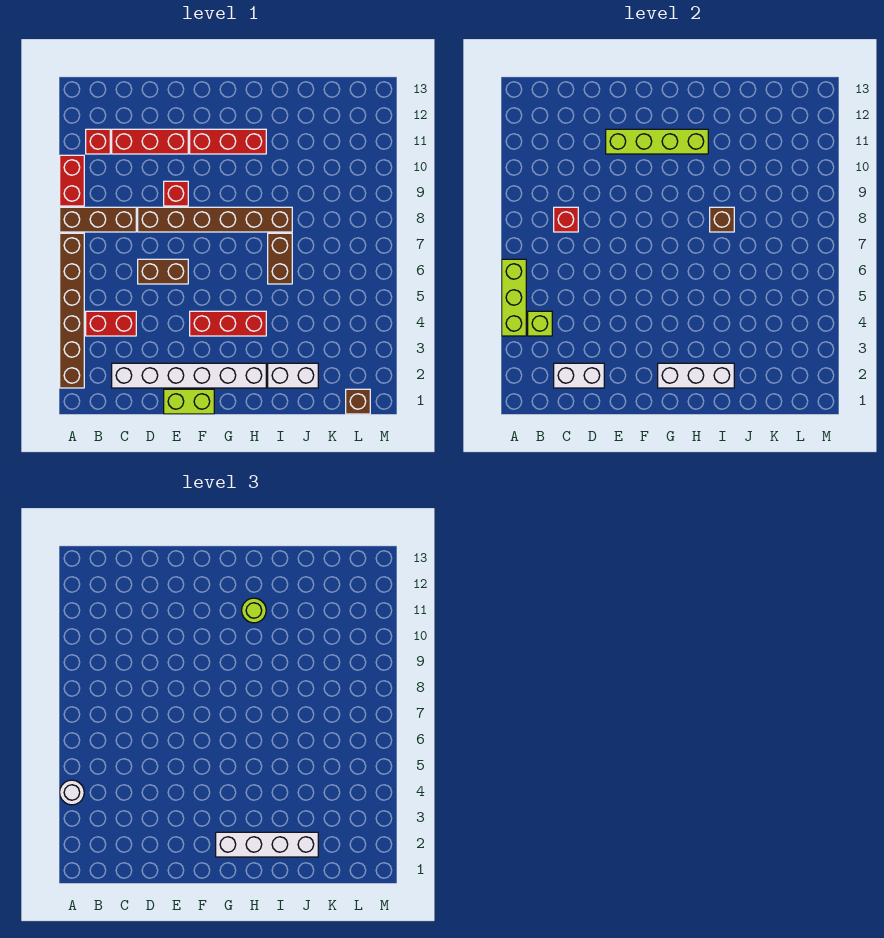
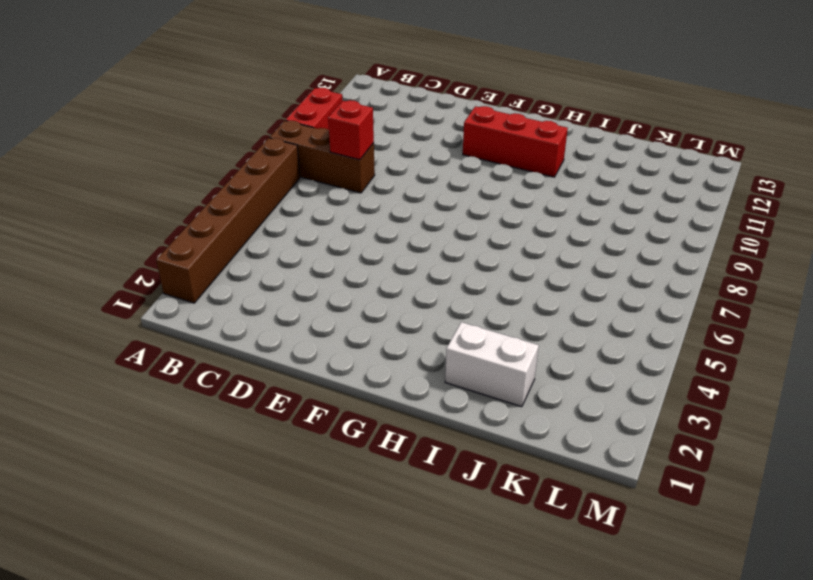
none -> red 1x2 brick [86,311,136,336]
none -> red 1x1 brick [86,129,110,154]
none -> white 1x6 brick [112,363,266,388]

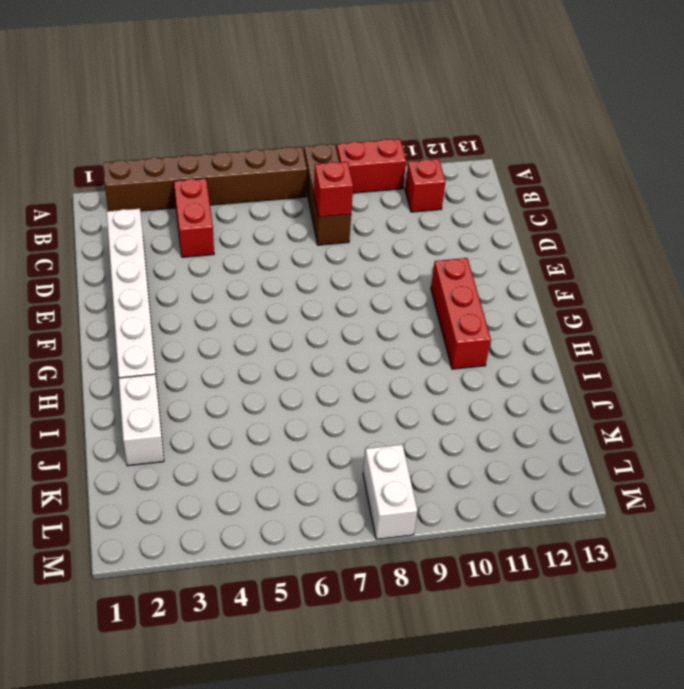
white 1x2 brick [363,445,417,539] -> white 1x2 brick moved to [554,363,604,388]
none -> red 1x3 brick [112,129,188,154]
none -> brown 1x2 brick [138,259,188,284]
none -> brown 1x6 brick [138,207,292,232]

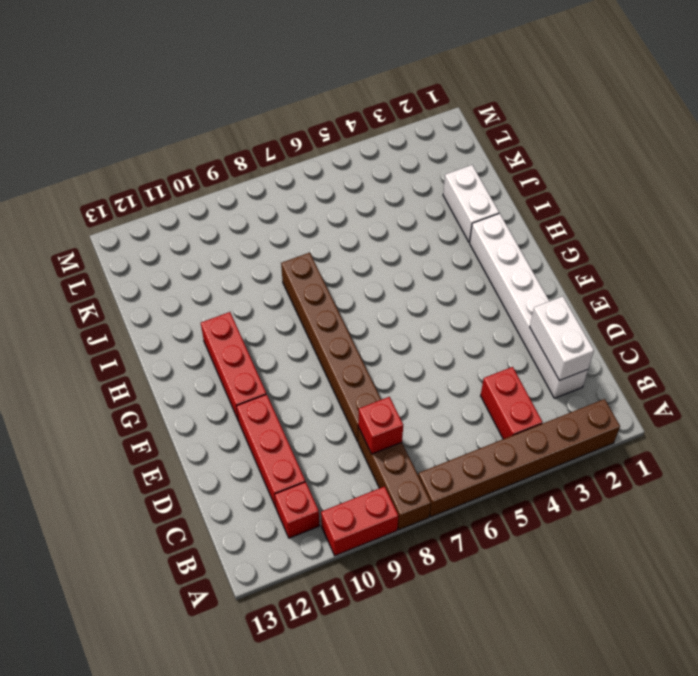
none -> brown 1x2 brick [138,259,188,284]
none -> lime 1x2 brick [164,389,214,414]
none -> red 1x1 brick [164,181,188,206]

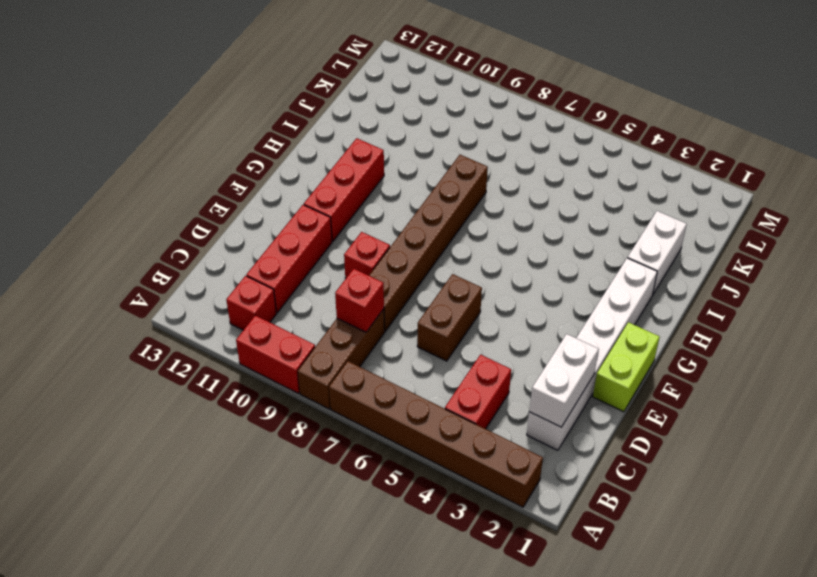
none -> red 1x3 brick [190,311,266,336]
none -> brown 1x2 brick [268,233,292,284]
none -> brown 1x1 brick [346,389,370,414]

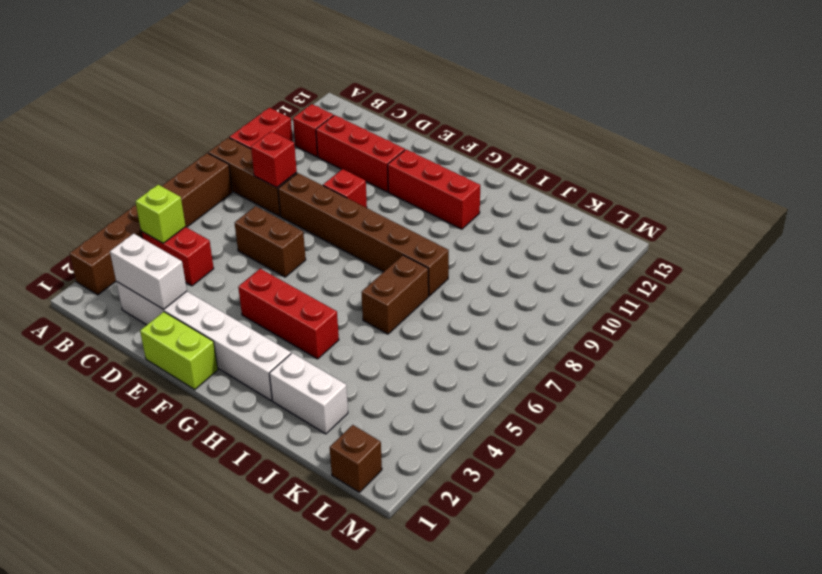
none -> lime 1x3 brick [502,259,526,336]
none -> lime 1x4 brick [606,129,708,154]
none -> white 1x3 brick [658,363,734,388]

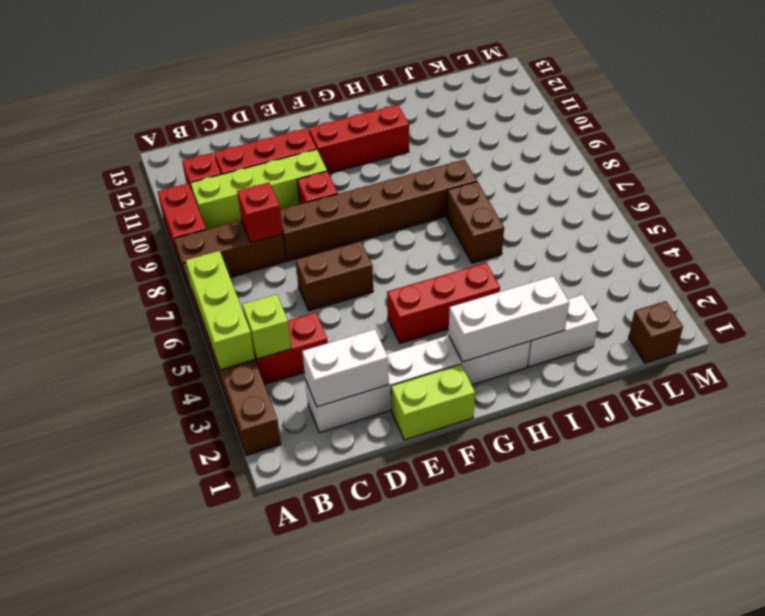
lime 1x4 brick [190,149,327,230] -> lime 1x4 brick moved to [606,129,708,154]
none -> brown 1x1 brick [710,207,734,232]
none -> white 1x1 round brick [60,780,84,805]
none -> white 1x4 brick [216,832,318,857]

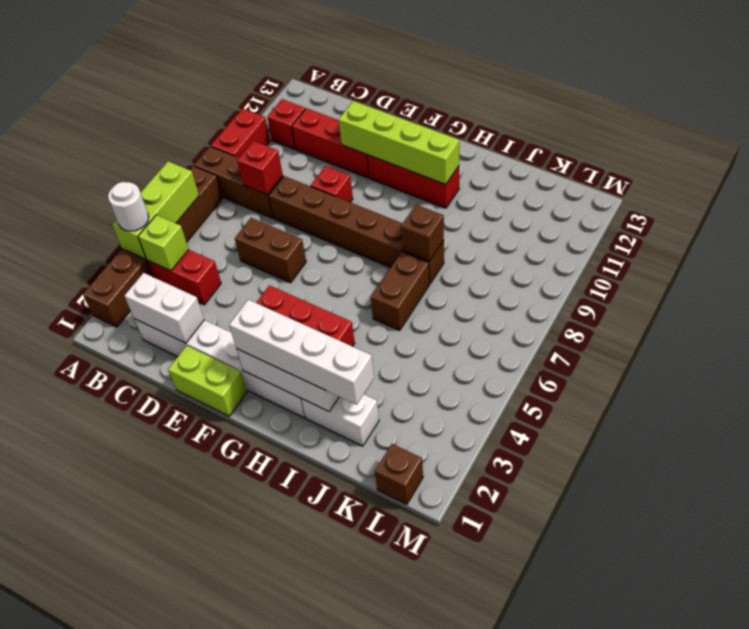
none -> lime 1x1 round brick [242,598,266,623]

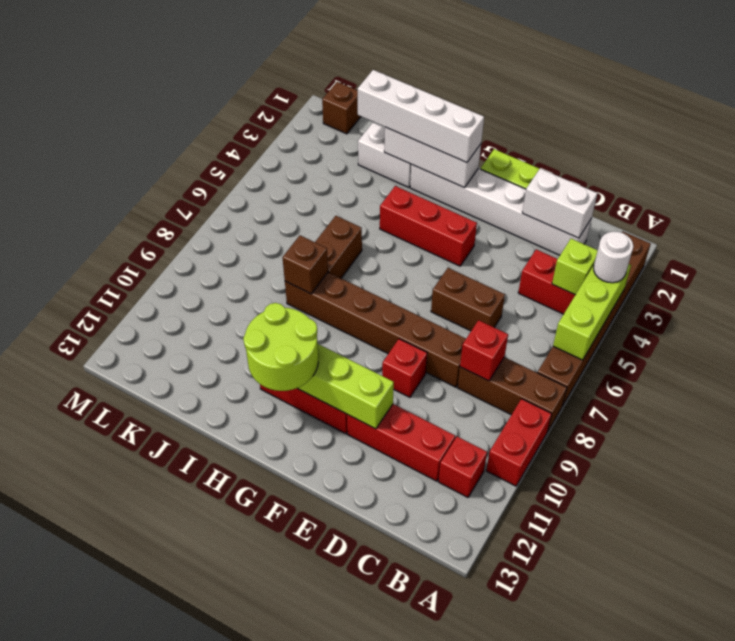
lime 2x2 round brick [243,303,318,391] -> lime 1x1 round brick [242,598,266,623]

